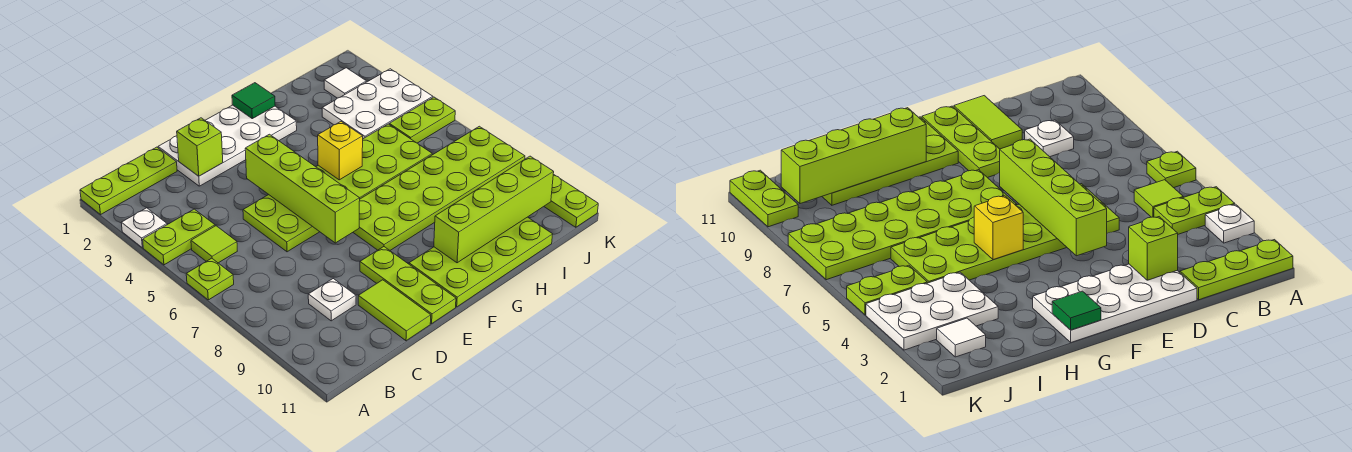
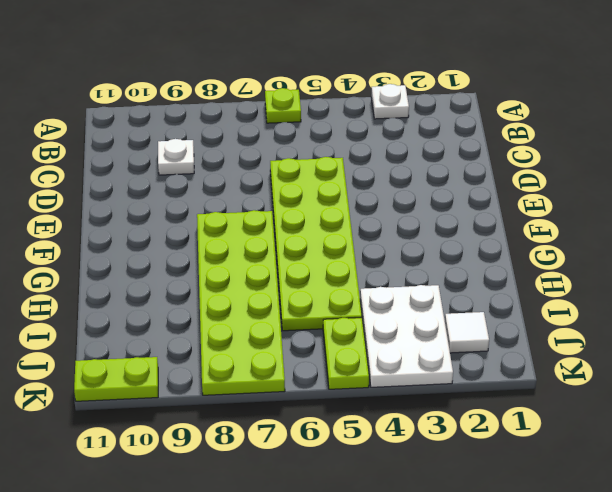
none -> lime 1x3 plate [80,147,177,215]
none -> lime 1x2 plate [143,209,215,265]
none -> lime 1x1 tile [191,226,237,263]

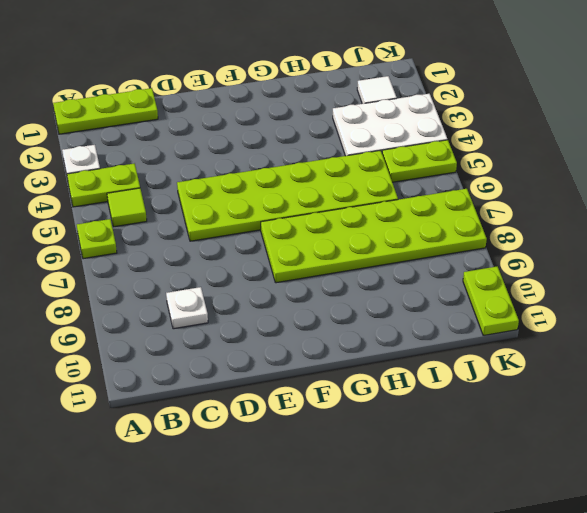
none -> white 2x4 plate [158,105,297,186]
none -> lime 1x2 tile [358,280,431,341]
none -> lime 1x3 plate [360,247,456,324]

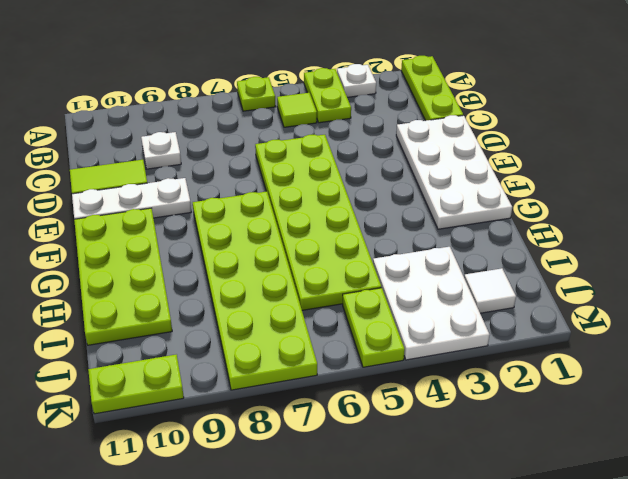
white 1x3 plate [72,178,191,219] -> lime 1x3 plate [360,247,456,324]
none -> lime 1x1 brick [177,118,223,176]
none -> lime 1x4 brick [245,134,360,243]
none -> green 1x1 tile [232,83,275,119]

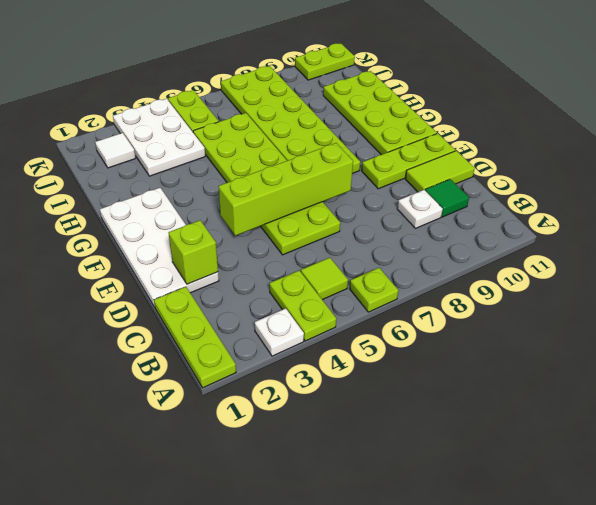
green 1x1 tile [425,179,469,217] -> green 1x1 tile moved to [232,83,275,119]
none -> yellow 1x1 brick [318,122,363,180]
none -> lime 1x4 brick [434,156,554,263]

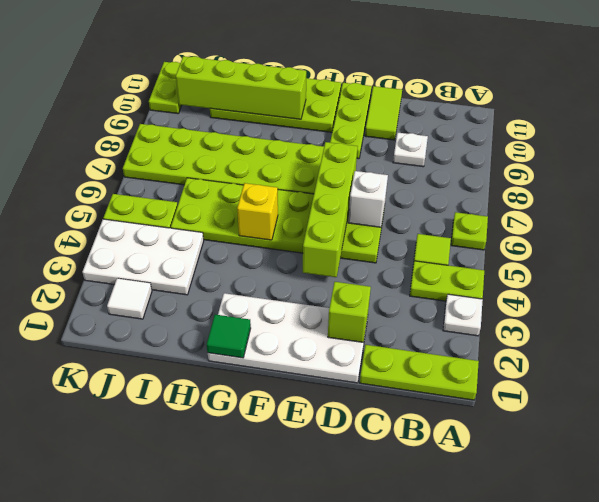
white 1x1 brick [348,171,388,227] -> none

